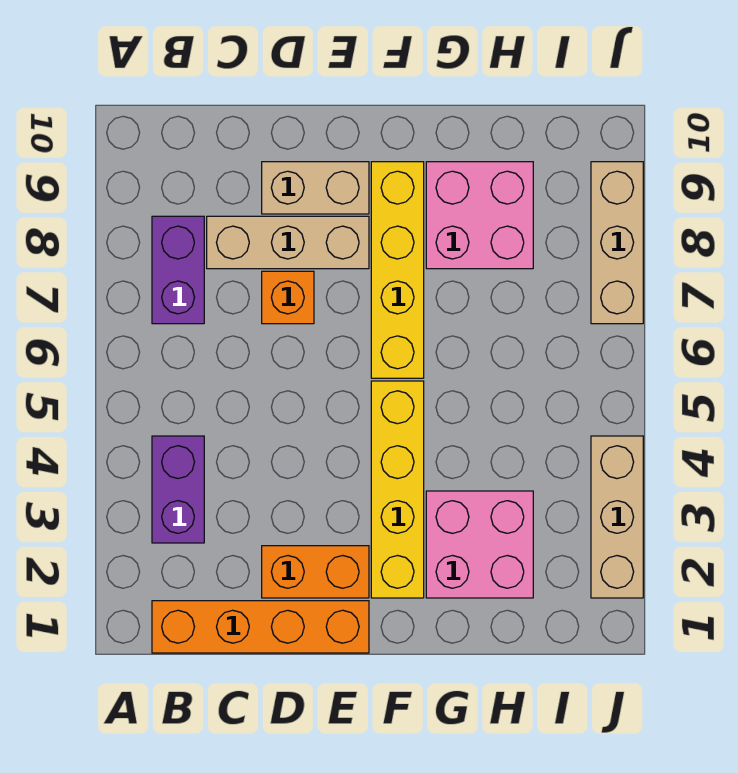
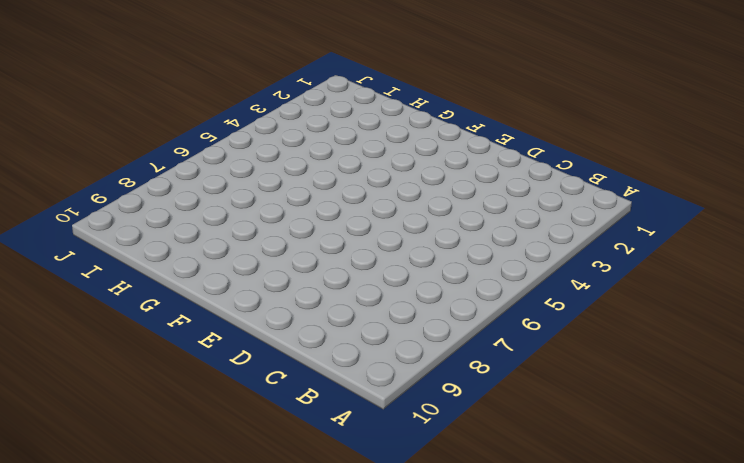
none -> orange 1x4 brick [152,601,369,653]
none -> purple 1x2 brick [152,436,204,543]
none -> purple 1x2 brick [152,216,204,324]

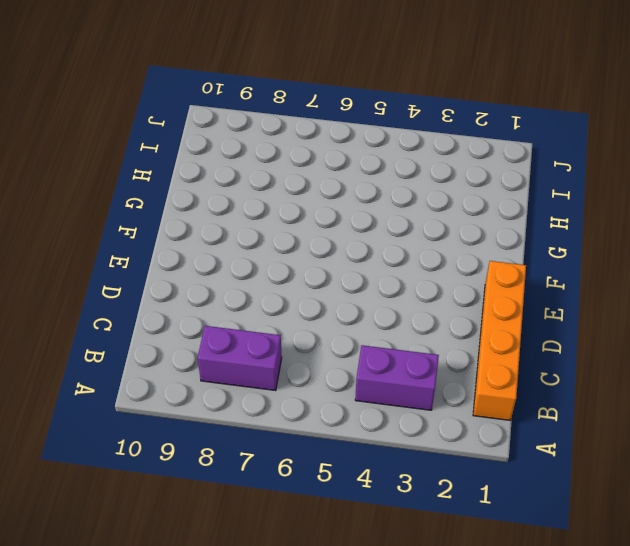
none -> tan 1x3 brick [207,216,369,269]
none -> orange 1x2 brick [262,546,369,598]
none -> orange 1x1 brick [262,271,314,324]

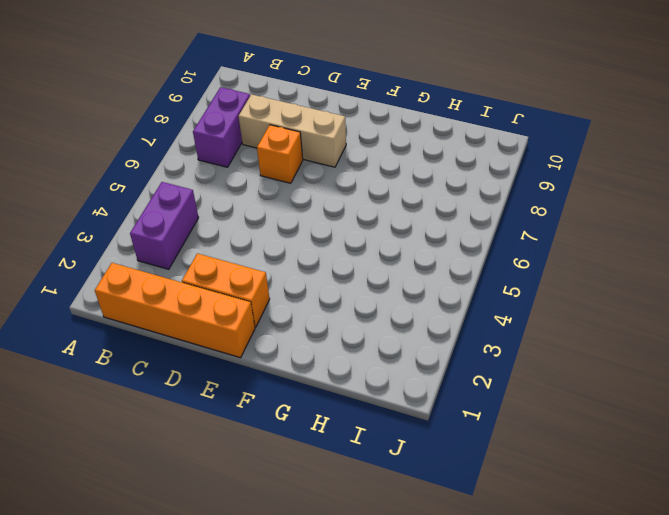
none -> tan 1x2 brick [262,162,369,214]
none -> yellow 1x4 brick [371,381,424,598]
none -> yellow 1x4 brick [371,162,424,378]

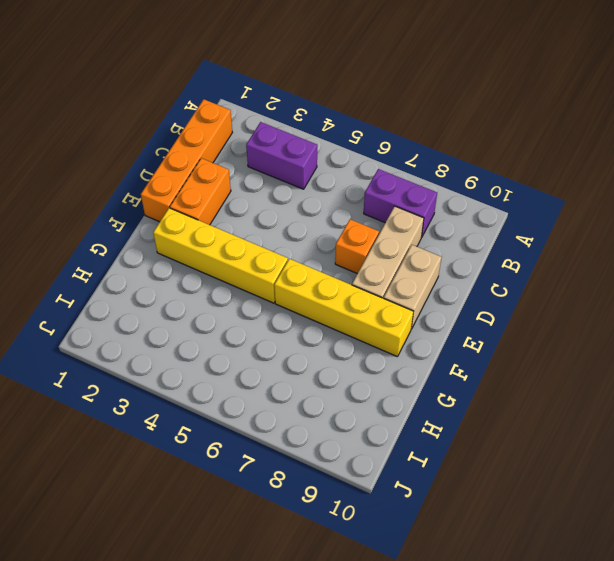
none -> pink 2x2 brick [426,491,533,598]
none -> pink 2x2 brick [426,162,533,269]
none -> tan 1x3 brick [591,436,643,598]

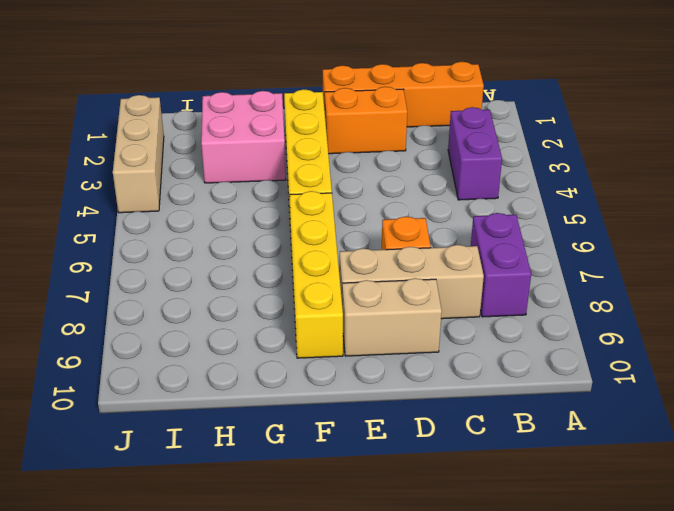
none -> pink 2x2 brick [426,162,533,269]
none -> tan 1x3 brick [591,162,643,324]

